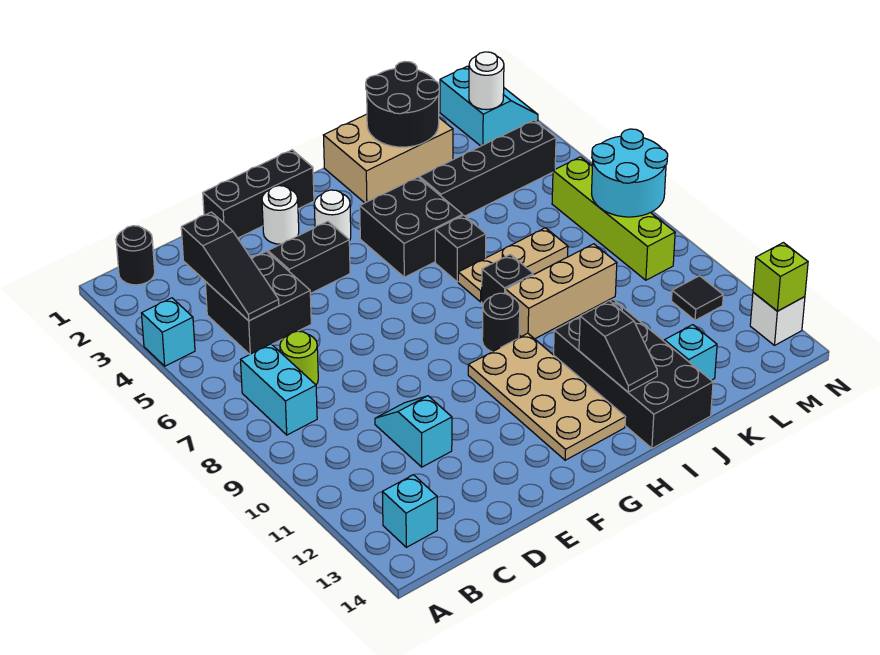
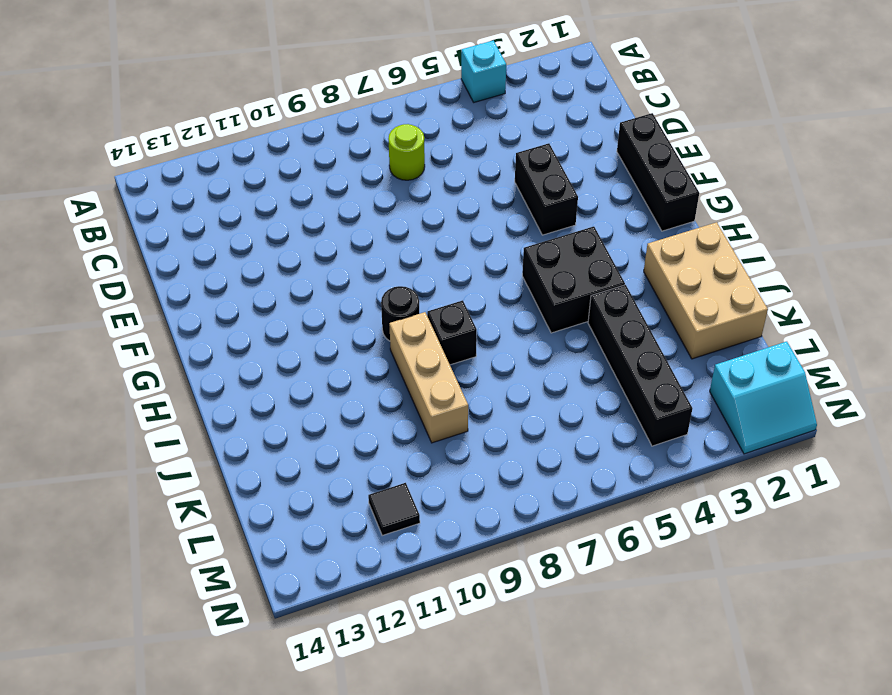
none -> black 1x1 round brick [116,226,155,285]
none -> cyan 1x2 brick [241,344,317,435]
none -> cyan 1x1 brick [382,475,437,547]
none -> black 2x2 brick [205,252,311,354]

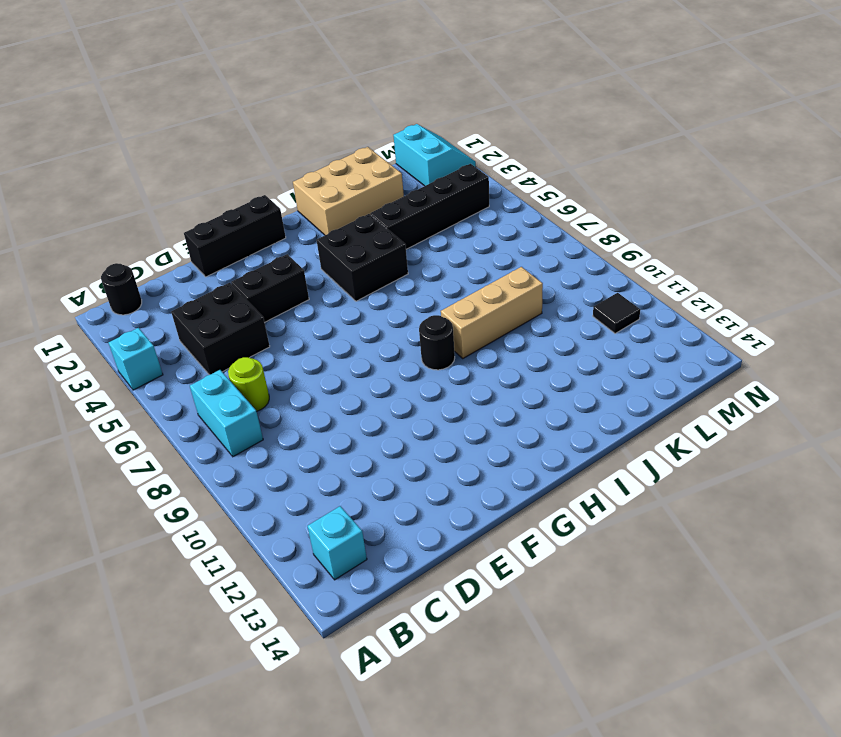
none -> cyan 1x2 slope [375,396,452,467]
none -> white 1x1 round brick [262,186,299,244]
none -> white 1x1 round brick [314,190,351,241]
none -> tan 2x4 plate [468,333,626,460]

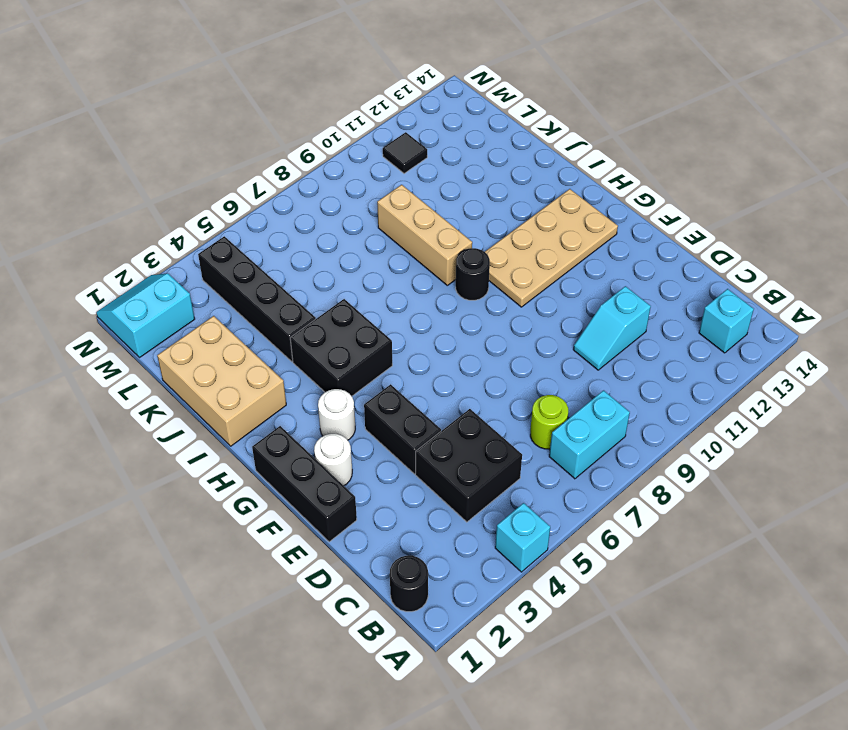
none -> black 1x1 brick [435,215,486,282]
none -> tan 1x3 plate [458,228,568,302]
none -> black 1x1 brick [482,255,533,304]
none -> black 2x4 brick [554,299,713,448]

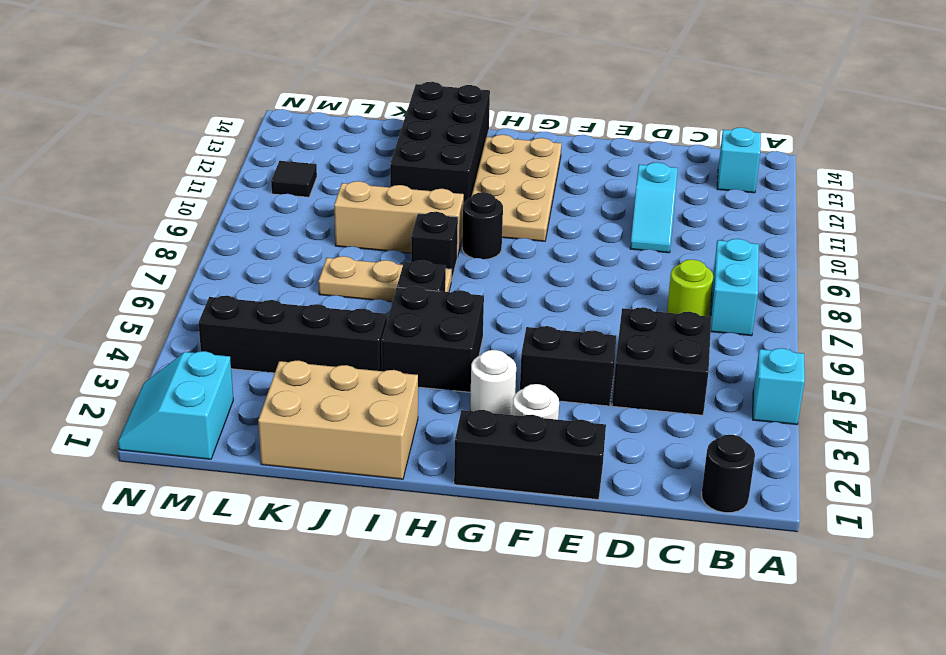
none -> cyan 1x1 brick [664,325,717,380]
none -> lime 1x4 brick [552,157,675,280]
none -> white 1x1 brick [750,292,805,345]
none -> black 1x3 slope [181,212,279,321]

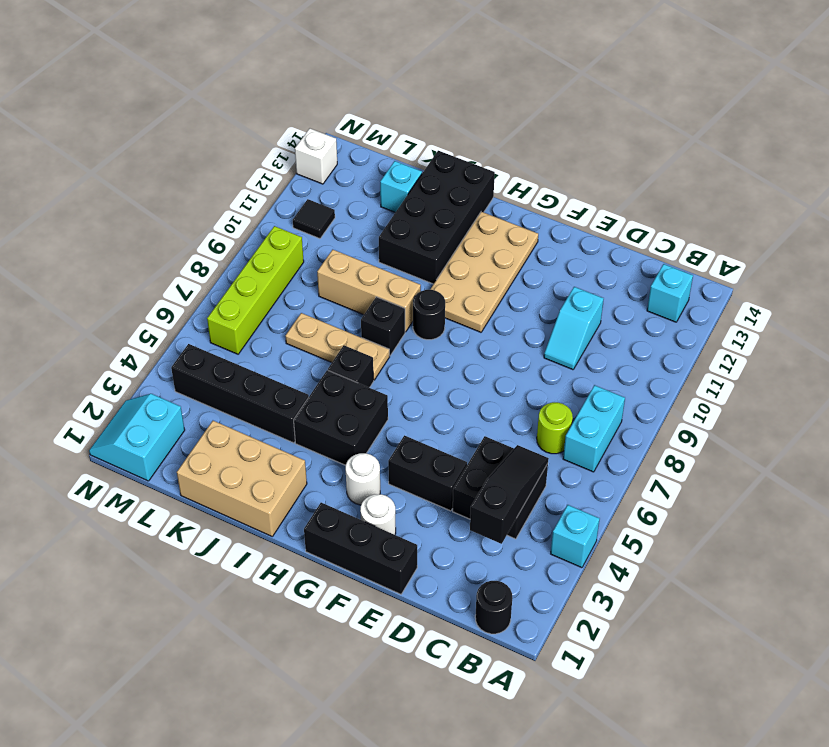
none -> black 1x2 slope [579,301,657,392]
none -> black 2x2 round brick [366,62,439,147]
none -> white 1x1 round brick [469,52,504,110]
none -> cyan 2x2 round brick [592,129,668,217]

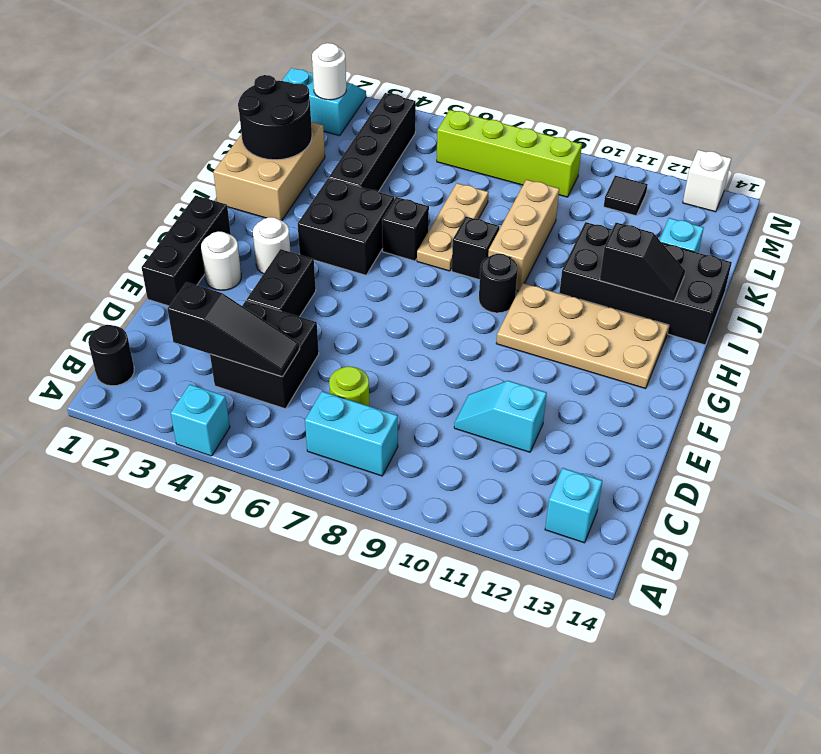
none -> cyan 2x2 round brick [592,129,668,217]
none -> lime 1x1 brick [753,243,808,311]

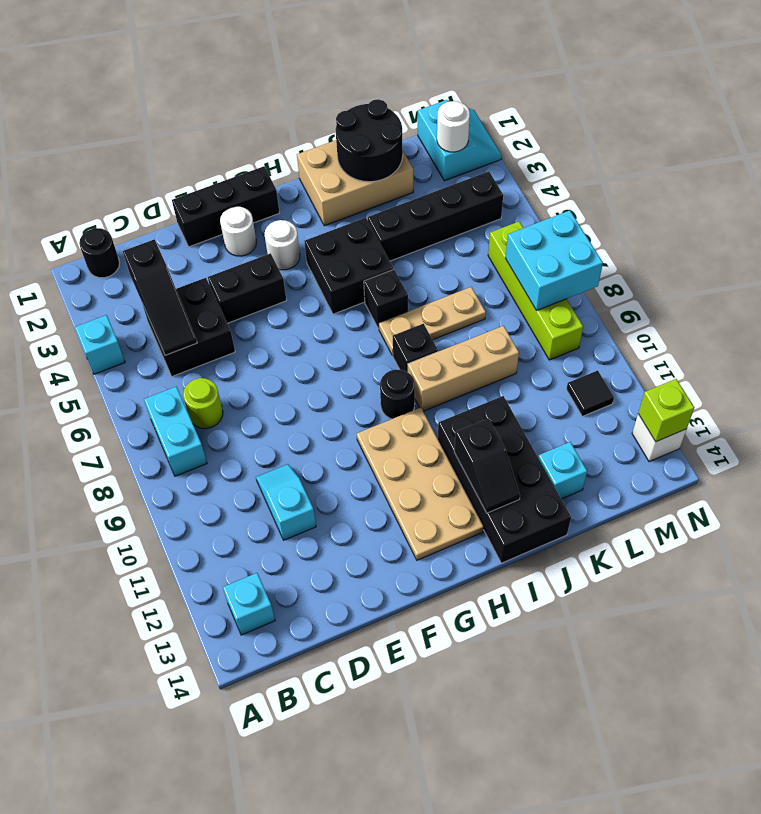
cyan 2x2 brick [505,210,603,311] -> cyan 2x2 round brick [592,129,668,217]

